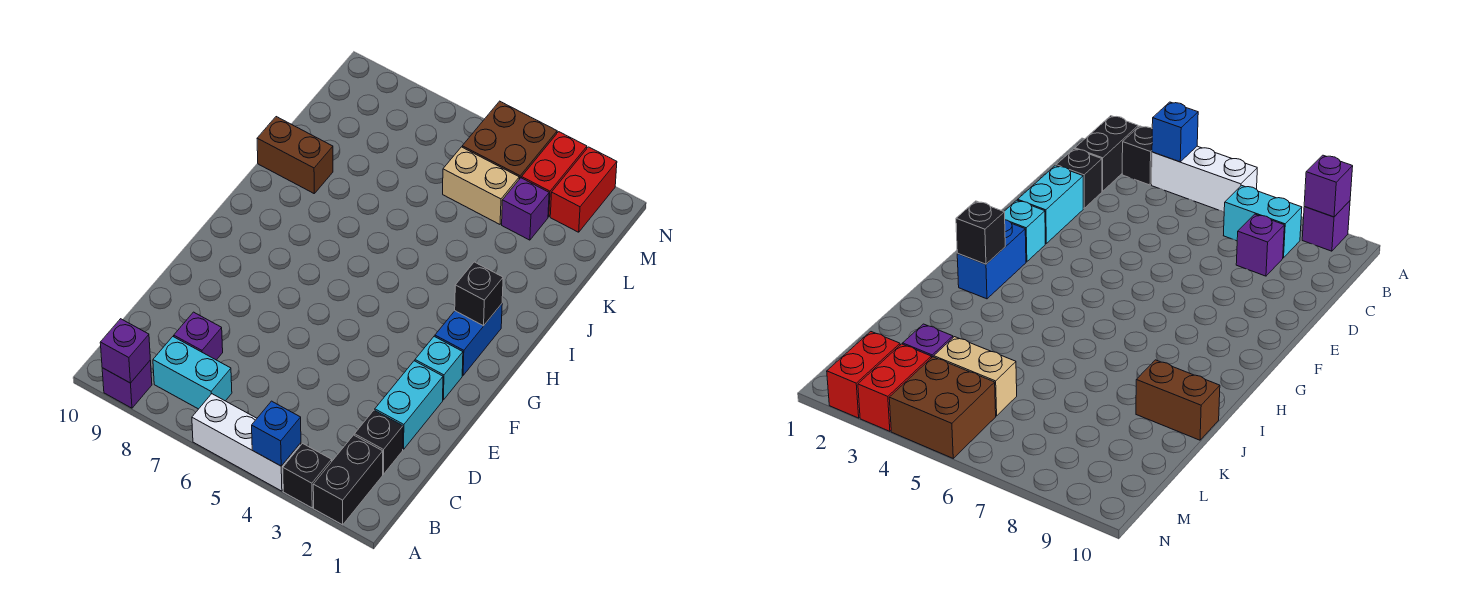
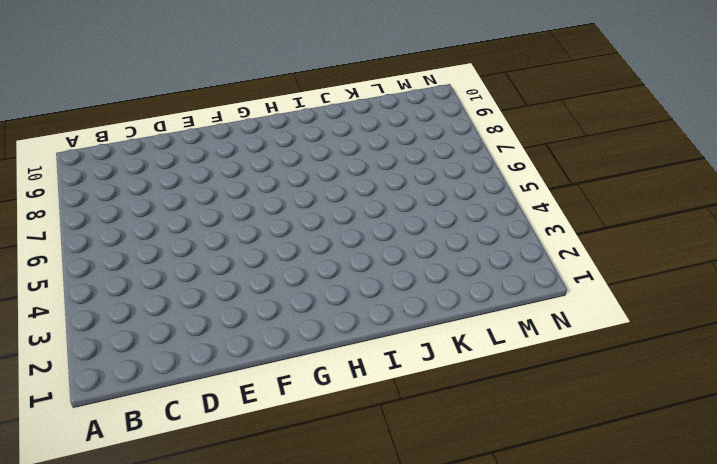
none -> black 1x2 brick [313,435,383,525]
none -> black 1x1 brick [283,444,332,508]
none -> white 1x3 brick [192,394,301,491]

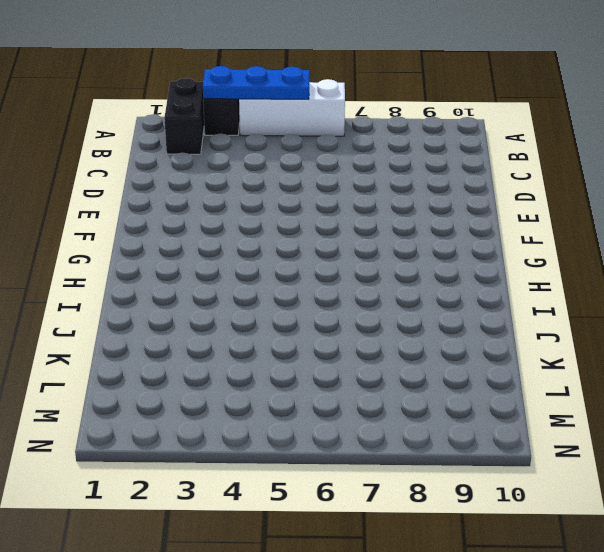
blue 1x3 plate [203,66,310,99] -> blue 1x1 brick [252,401,301,466]
none -> purple 1x1 brick [102,360,152,408]
none -> cyan 1x2 brick [153,337,232,409]
none -> black 1x1 brick [354,410,403,474]

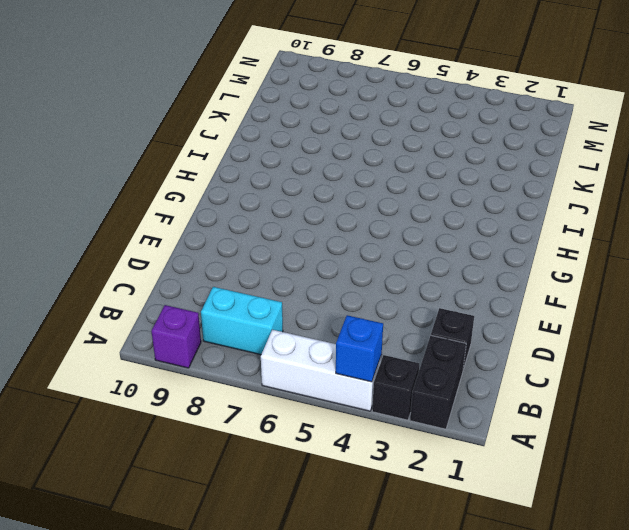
none -> purple 1x1 brick [174,312,223,360]
none -> cyan 1x2 brick [375,361,443,449]
none -> cyan 1x1 brick [415,336,463,400]

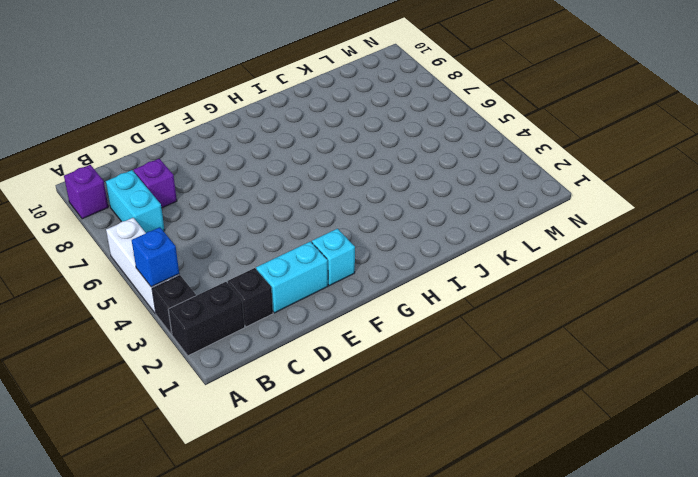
none -> blue 1x2 brick [435,304,502,375]
none -> brown 1x2 brick [257,117,333,193]
none -> purple 1x1 brick [502,178,549,240]

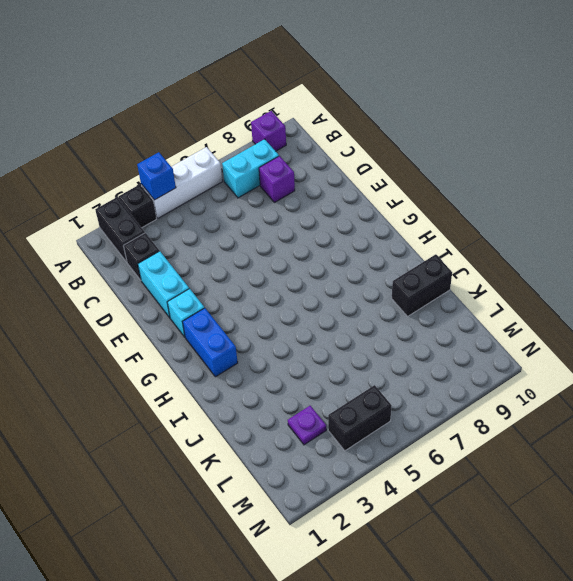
black 1x2 brick [392,254,452,316] -> brown 1x2 brick [257,117,333,193]
purple 1x1 plate [288,406,326,445] -> purple 1x1 brick [502,178,549,240]
black 1x2 brick [328,385,392,451] -> brown 2x2 brick [462,101,557,179]
none -> tan 1x2 brick [443,147,519,224]
none -> red 1x2 brick [550,147,617,232]
none -> red 1x2 brick [522,132,587,217]

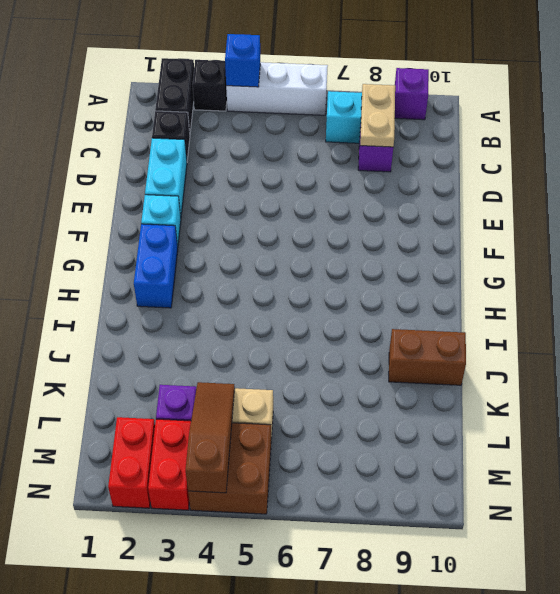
tan 1x2 plate [360,84,395,147] -> none
brown 1x3 slope [186,382,235,493] -> none
none -> purple 1x1 brick [100,319,150,383]
none -> black 1x1 brick [455,262,503,326]

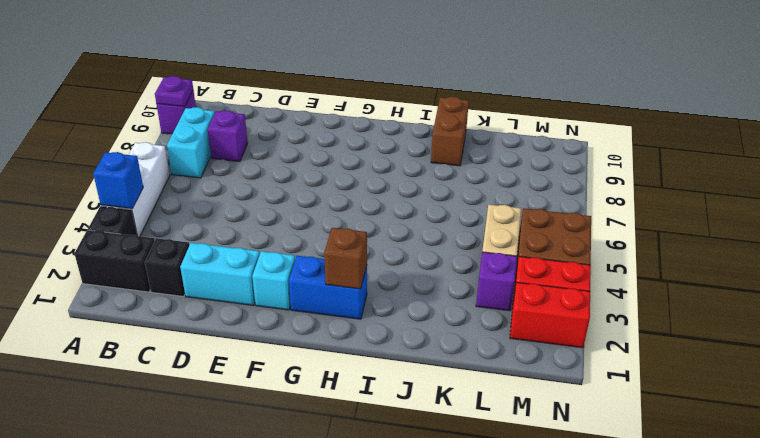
purple 1x1 plate [155,76,193,107] -> purple 1x1 brick [100,319,150,383]
brown 1x1 brick [324,228,367,289] -> black 1x1 brick [455,262,503,326]

